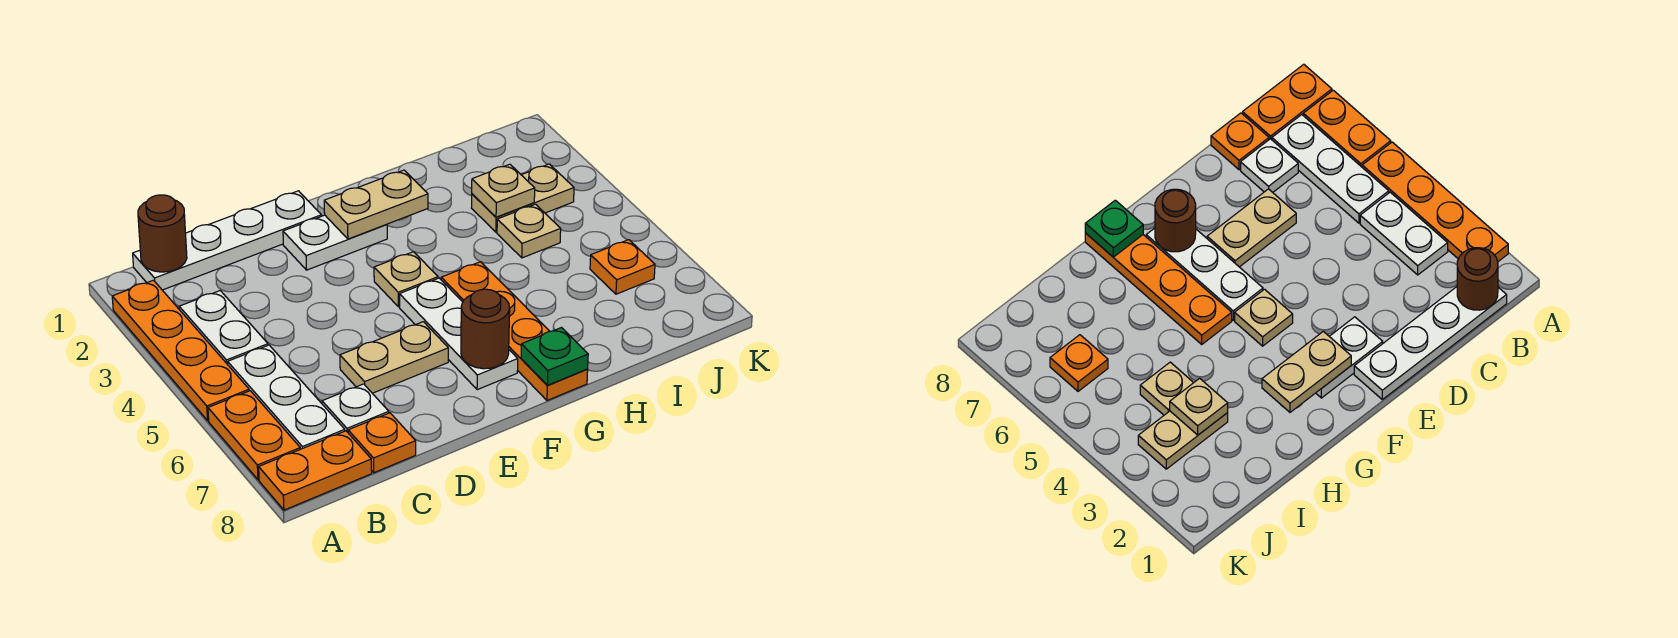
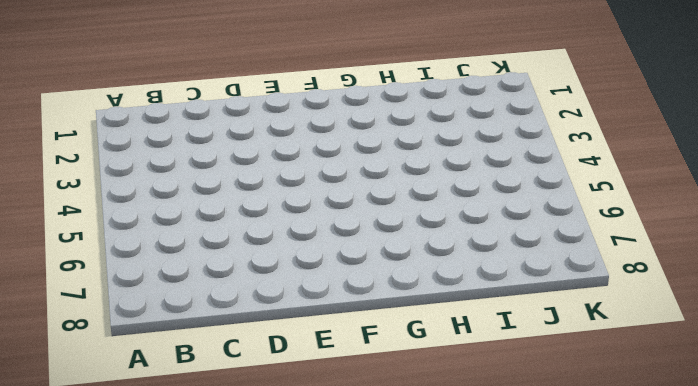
none -> orange 1x4 plate [112,280,249,421]
none -> orange 1x2 plate [208,391,300,480]
none -> orange 1x2 plate [259,431,372,510]

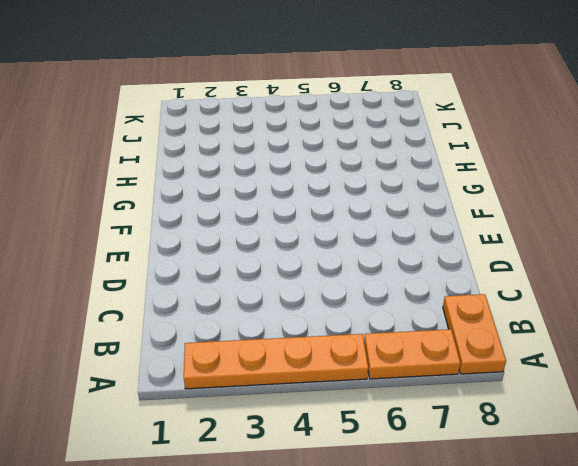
none -> white 1x4 plate [133,191,321,290]
none -> white 1x2 plate [179,291,268,364]
none -> white 1x3 plate [228,345,345,449]

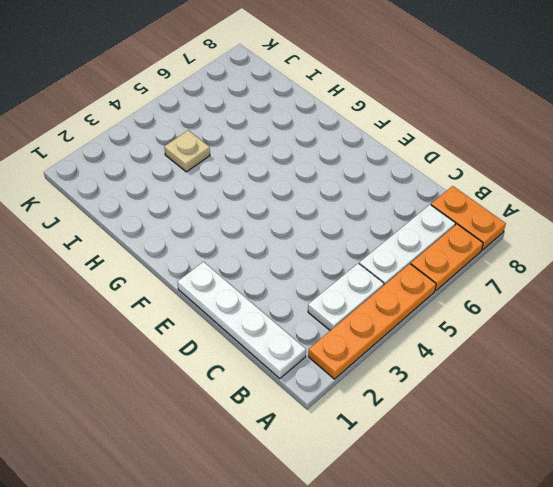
none -> white 1x1 plate [322,384,389,432]
none -> orange 1x1 plate [348,413,416,473]
none -> tan 1x2 plate [340,322,448,393]

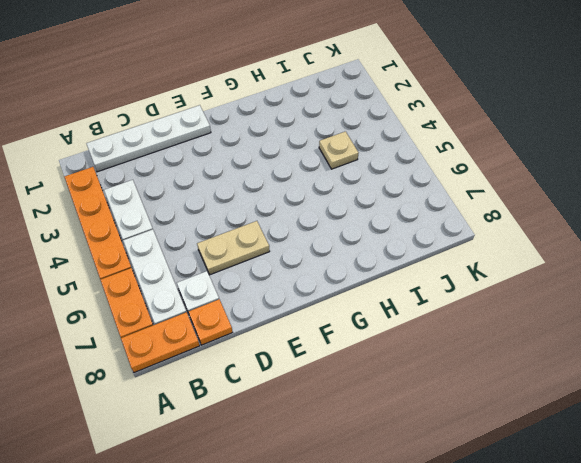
none -> white 1x2 plate [283,215,387,270]
none -> tan 1x1 plate [374,252,438,307]
none -> white 1x3 plate [399,278,518,390]

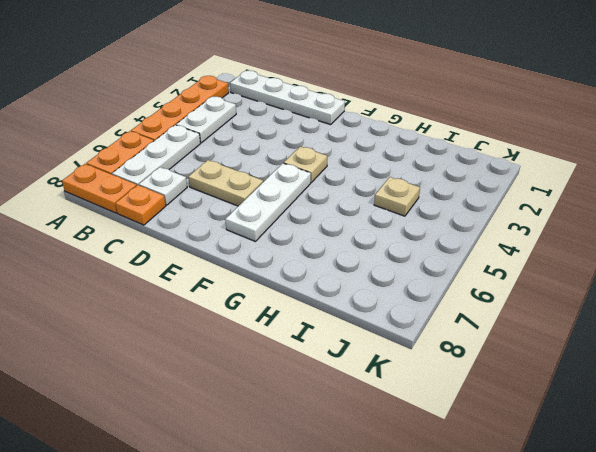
none -> white 1x2 plate [283,215,387,270]
none -> orange 1x4 plate [441,262,588,400]
none -> tan 1x2 plate [472,164,574,232]

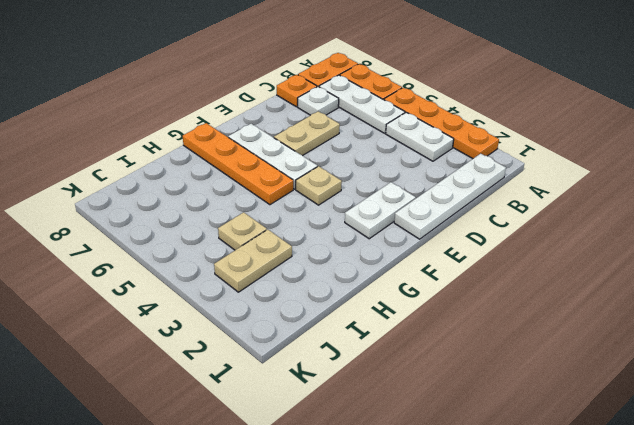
none -> orange 1x1 plate [590,240,655,294]
none -> brown 1x1 round brick [138,195,187,272]
none -> tan 1x2 plate [324,170,428,239]

